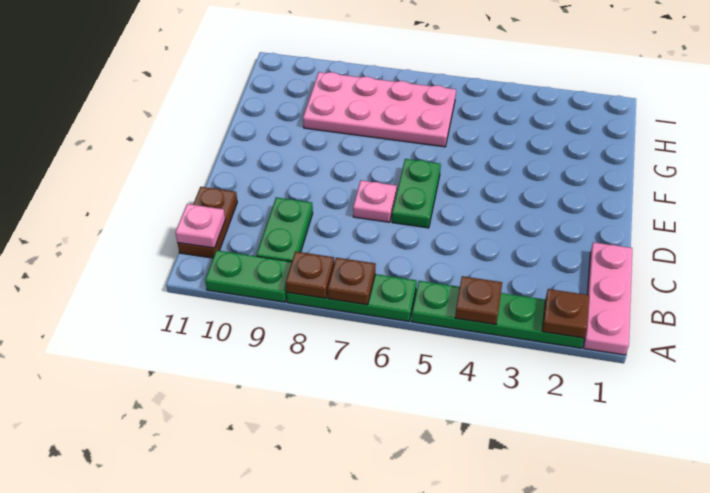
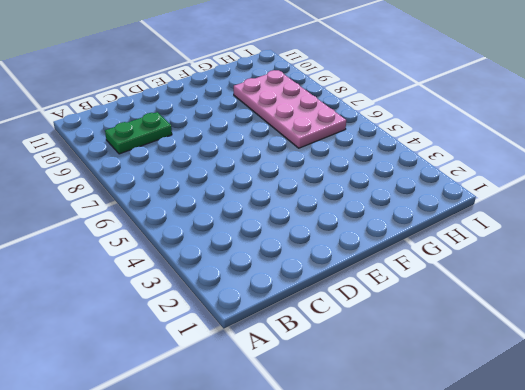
none -> pink 1x3 plate [584,242,632,355]
none -> green 1x4 plate [412,281,584,348]
none -> green 1x3 plate [287,274,417,321]

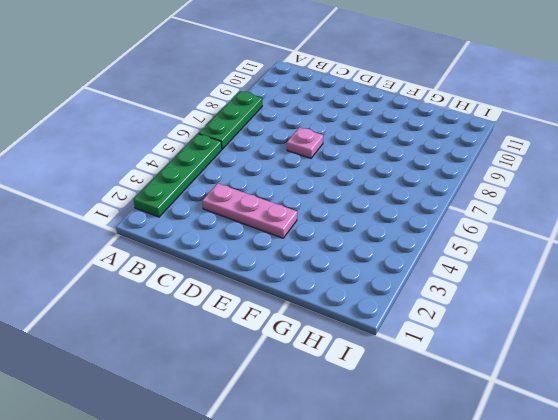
pink 1x3 plate [202,183,297,238] -> pink 1x3 plate moved to [584,242,632,355]
none -> green 1x2 plate [205,250,292,302]
none -> green 1x2 plate [256,197,313,262]
none -> brown 1x2 plate [178,187,237,258]

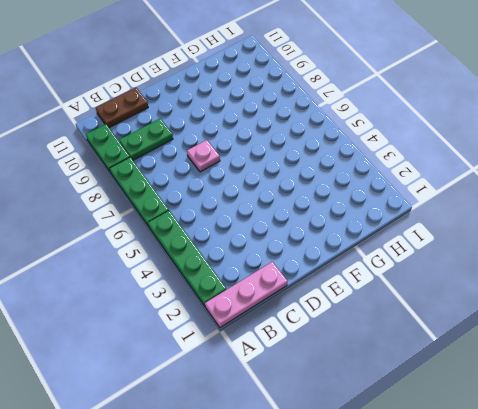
none -> green 1x2 plate [392,159,441,228]
none -> pink 2x4 plate [303,72,456,147]
none -> brown 1x1 plate [542,289,589,338]

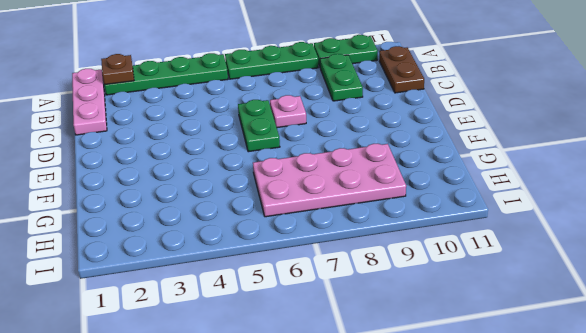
none -> brown 1x1 plate [455,276,502,324]
none -> brown 1x1 plate [328,258,376,305]
none -> brown 1x1 plate [286,251,334,298]

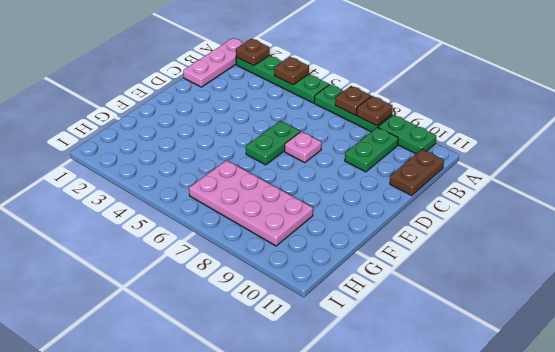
none -> pink 1x1 plate [175,204,225,248]

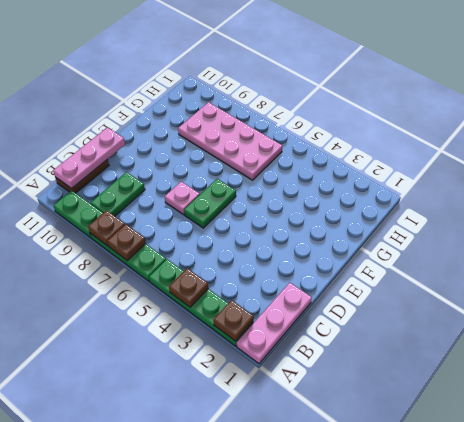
pink 1x3 plate [53,127,125,189] -> pink 1x1 plate [175,204,225,248]

